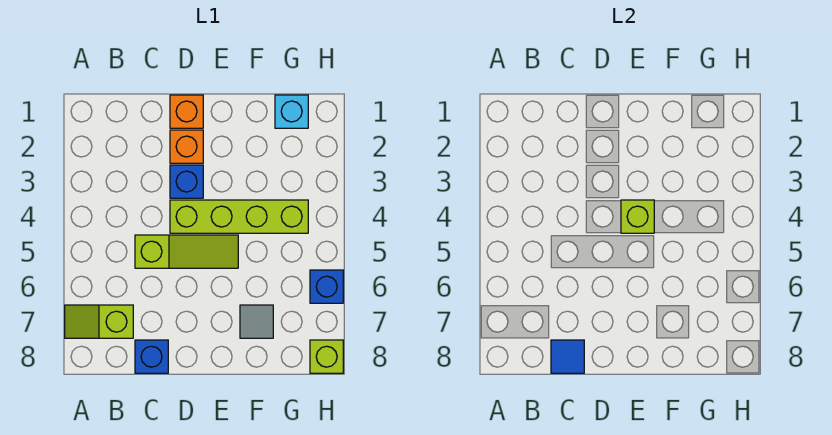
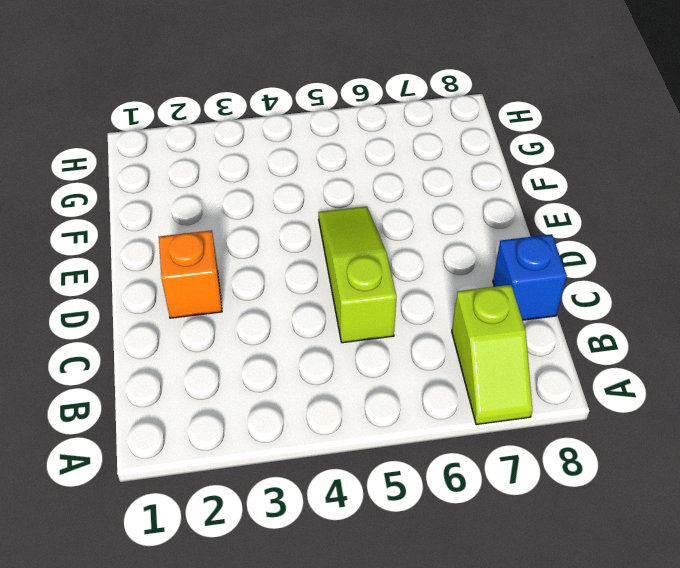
none -> orange 1x1 brick [170,95,203,128]
none -> blue 1x1 brick [170,165,203,198]
none -> lime 1x4 brick [170,200,308,233]

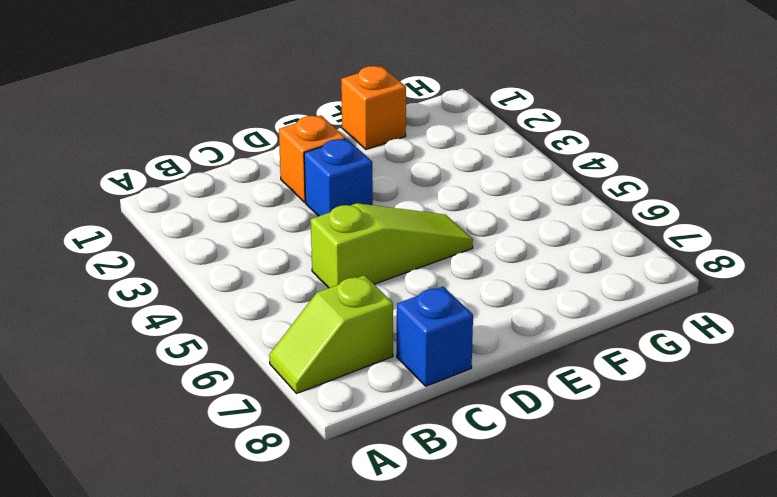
orange 1x1 brick [341,66,406,150] -> orange 1x1 brick moved to [170,95,203,128]
none -> lime 1x4 brick [170,200,308,233]
none -> grey 1x1 tile [240,305,273,338]
none -> cyan 1x1 brick [275,95,308,128]

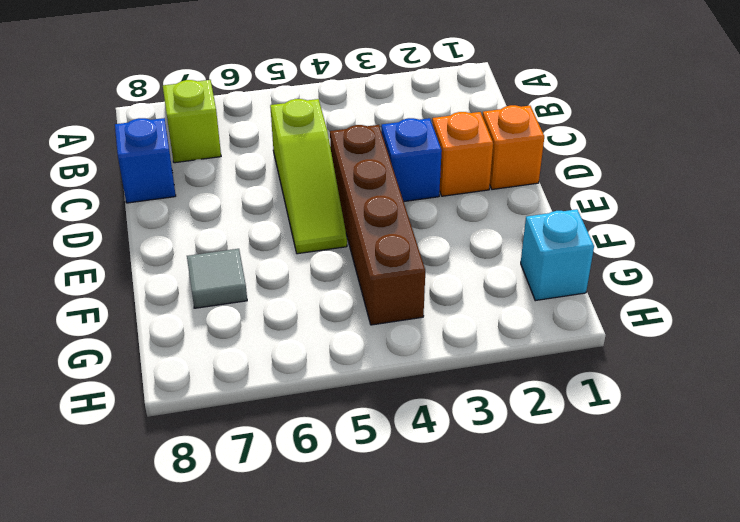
brown 1x4 brick [330,125,425,325] -> lime 1x4 brick [170,200,308,233]
none -> blue 1x1 brick [310,270,343,303]
none -> lime 1x1 brick [310,340,343,373]
none -> blue 1x1 tile [551,340,584,373]

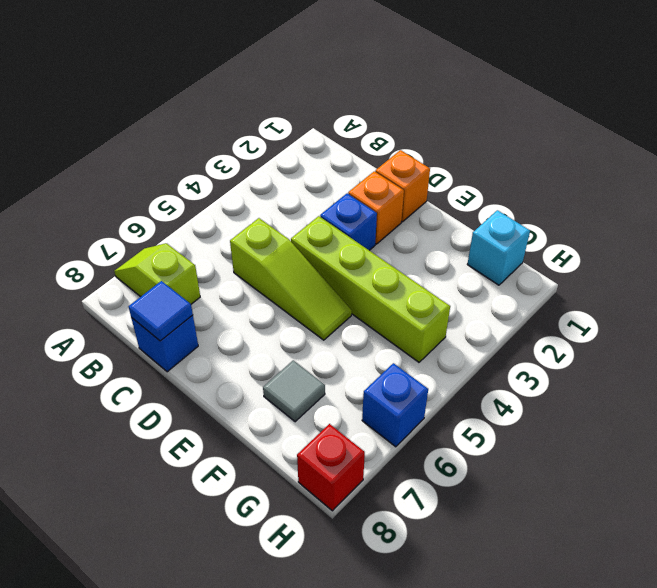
red 1x1 brick [297,424,365,511] -> lime 1x1 brick [310,340,343,373]
none -> lime 1x1 brick [621,200,654,233]

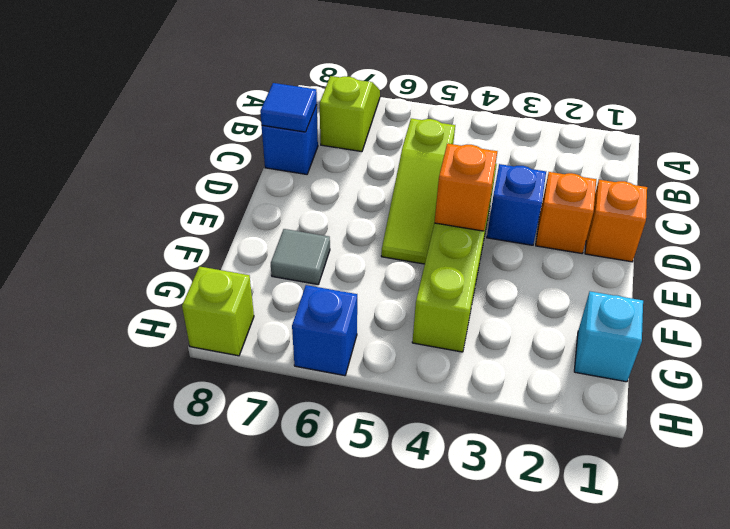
orange 1x1 brick [435,144,497,231] -> lime 1x1 brick [621,200,654,233]

